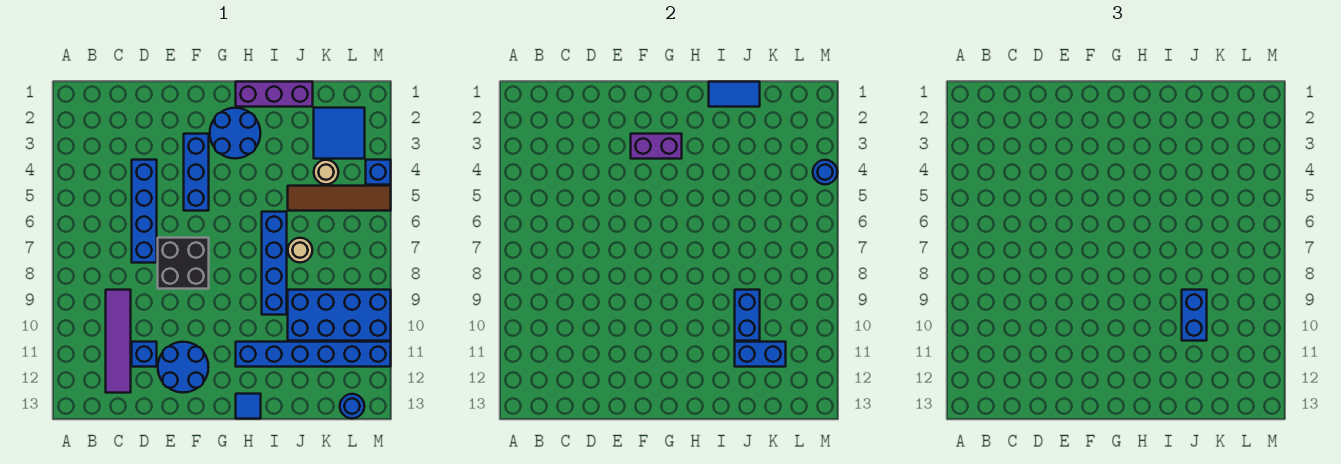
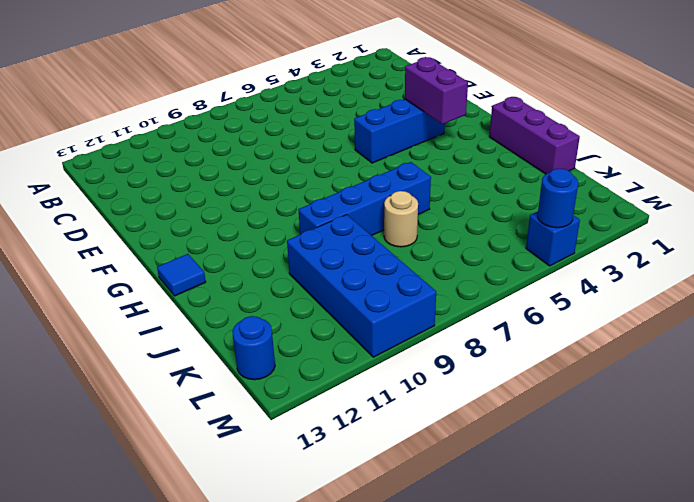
none -> purple 1x4 tile [106,290,131,393]
none -> blue 1x4 brick [132,160,157,263]
none -> blue 1x1 brick [132,342,157,367]

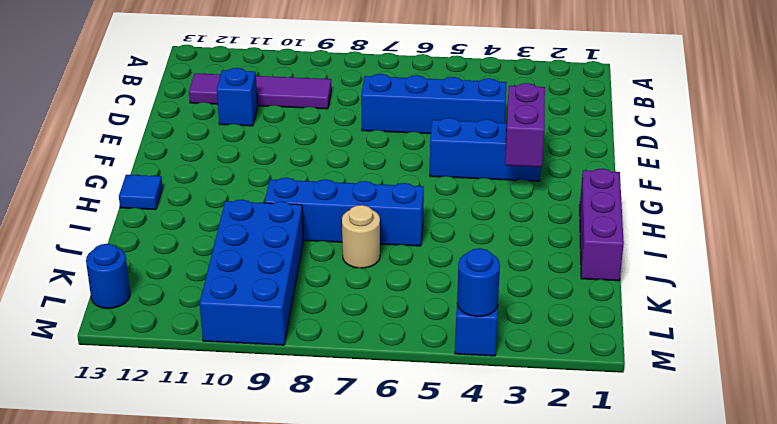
none -> black 2x2 brick [158,238,209,289]
none -> blue 2x2 round brick [158,342,208,393]
none -> blue 2x2 round brick [210,108,260,159]

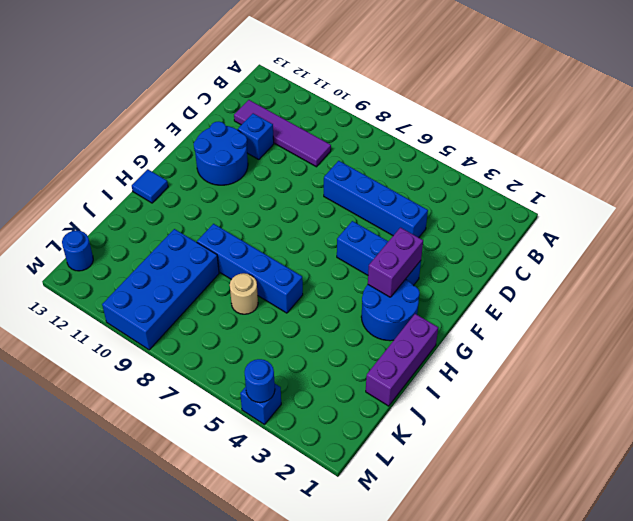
none -> black 2x2 brick [158,238,209,289]
none -> blue 1x6 brick [236,342,391,367]
none -> brown 1x4 tile [288,186,391,211]

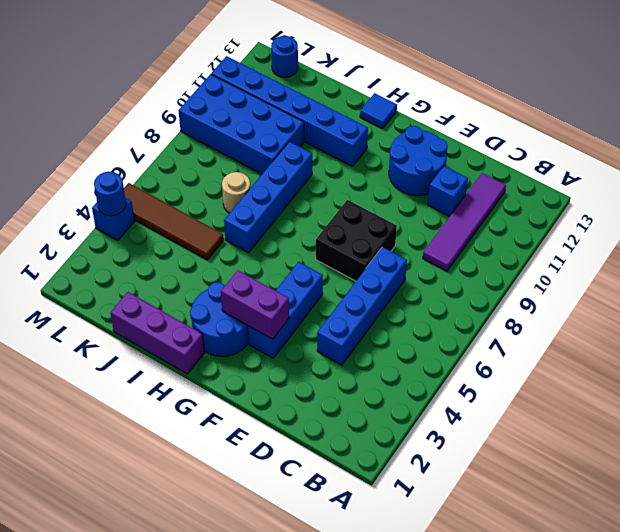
none -> blue 2x2 tile [314,108,365,159]
none -> tan 1x1 round brick [314,160,338,184]
none -> blue 1x2 tile [709,82,760,107]

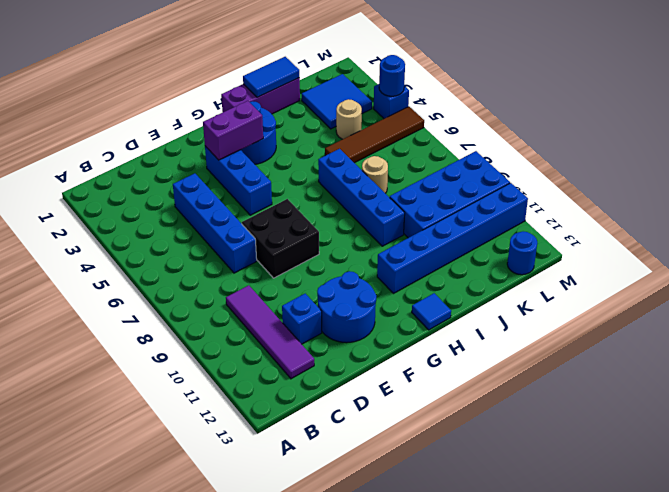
none -> blue 1x2 brick [735,290,760,341]
none -> blue 1x2 brick [735,342,786,367]
none -> blue 1x2 brick [1182,290,1207,341]

